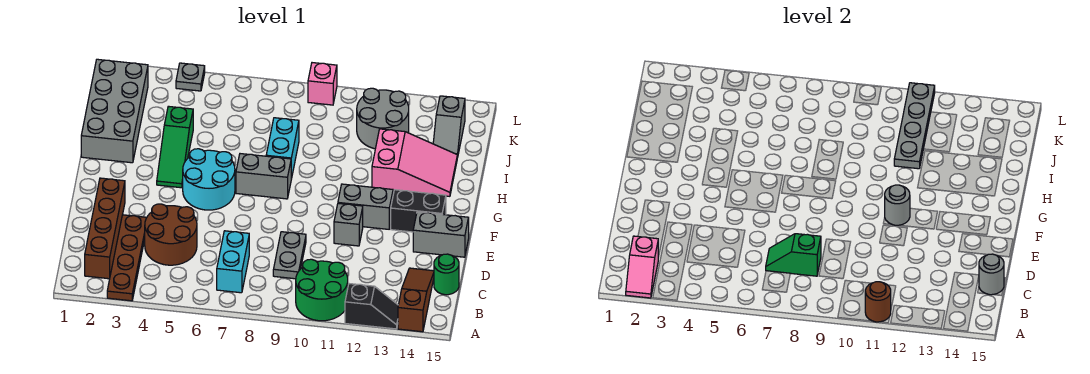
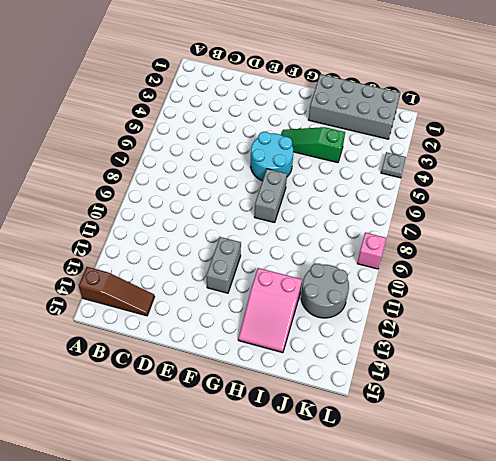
none -> brown 1x4 plate [107,215,147,301]
none -> green 2x2 round brick [296,259,348,321]
none -> black 1x2 slope [345,284,398,329]

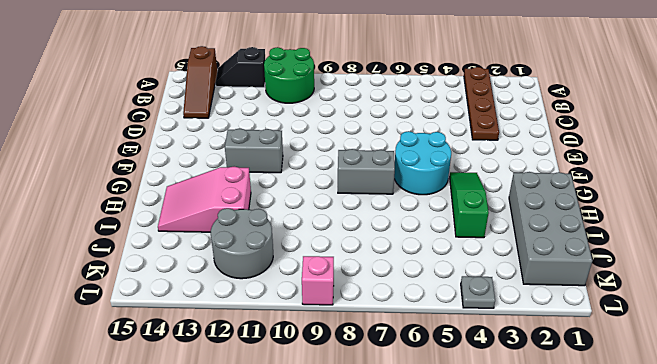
none -> brown 1x4 brick [85,178,125,279]
none -> cyan 1x2 brick [217,231,249,293]
none -> brown 2x2 round brick [145,204,197,265]

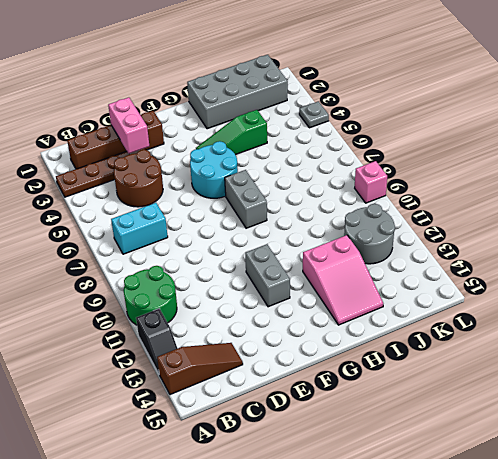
pink 1x2 brick [108,97,149,154] -> none
none -> grey 1x2 plate [273,232,306,279]
none -> green 1x1 round brick [434,254,459,295]
none -> grey 1x1 brick [334,203,363,246]

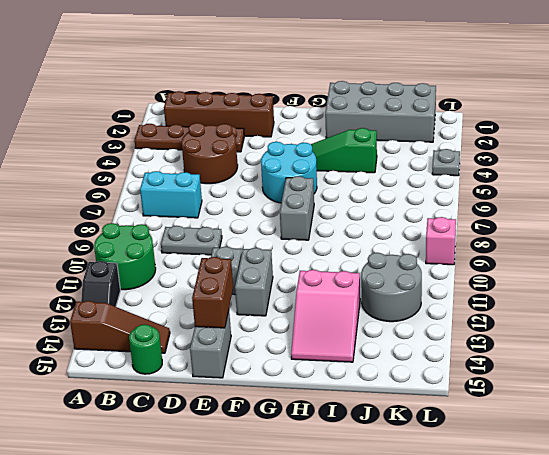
brown 1x2 brick [192,257,233,328] -> none
none -> black 1x2 brick [391,190,446,232]
none -> cyan 1x2 brick [266,118,299,179]
none -> grey 1x2 slope [433,96,465,158]

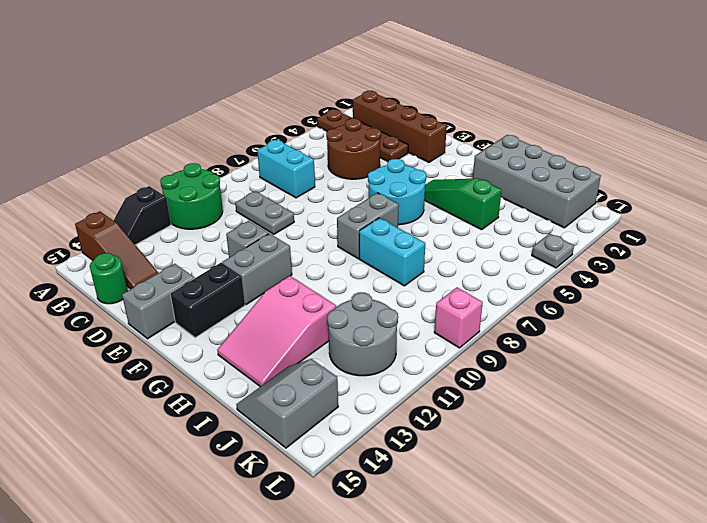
grey 2x2 slope [236,359,338,448] -> grey 1x2 slope [433,96,465,158]
none -> pink 1x2 slope [626,236,658,298]
none -> brown 1x1 round brick [865,282,891,322]
none -> green 1x2 slope [766,234,821,276]

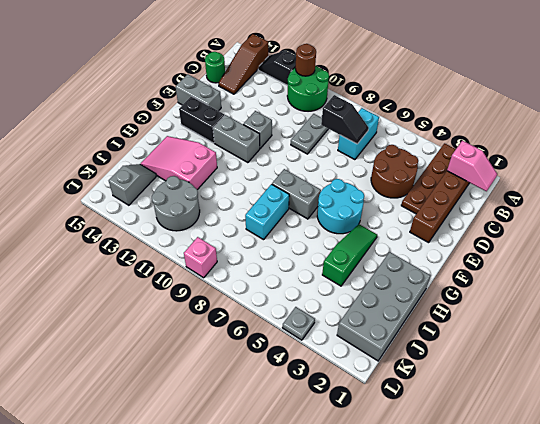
pink 1x2 slope [447,141,497,191] -> pink 1x2 slope turned to [626,236,658,298]
black 1x2 slope [321,95,369,144] -> green 1x2 slope [766,234,821,276]
none -> grey 1x1 round brick [979,254,1004,295]
none -> grey 1x1 round brick [885,185,910,225]
none -> grey 1x4 plate [894,83,935,169]

